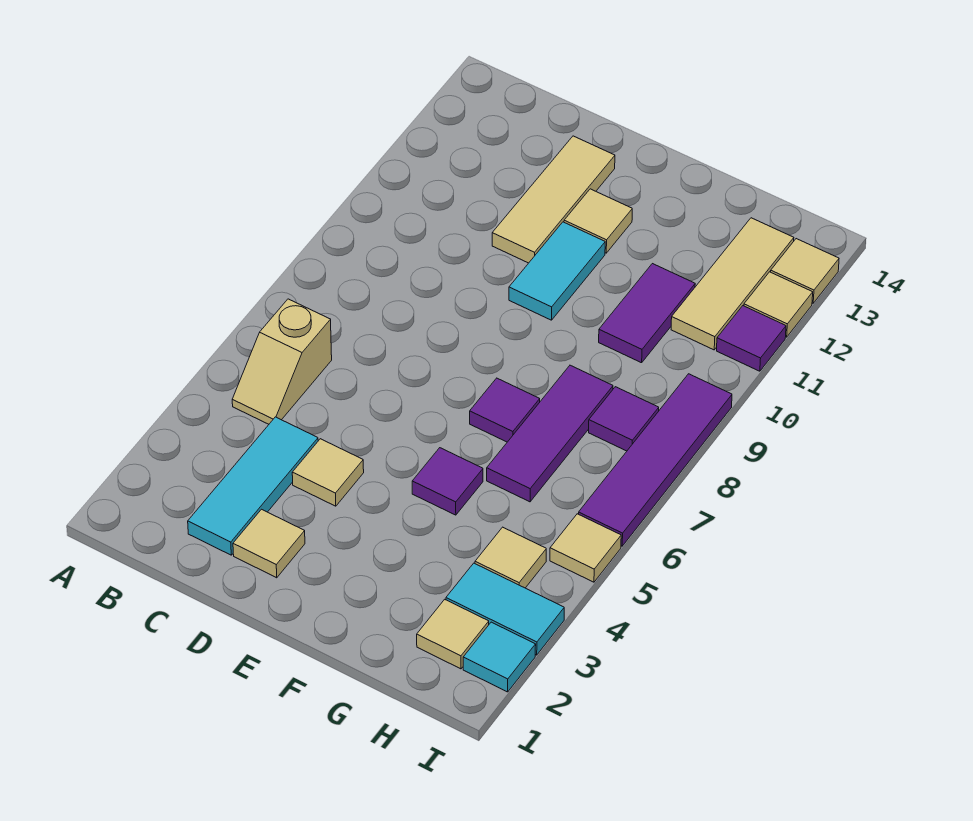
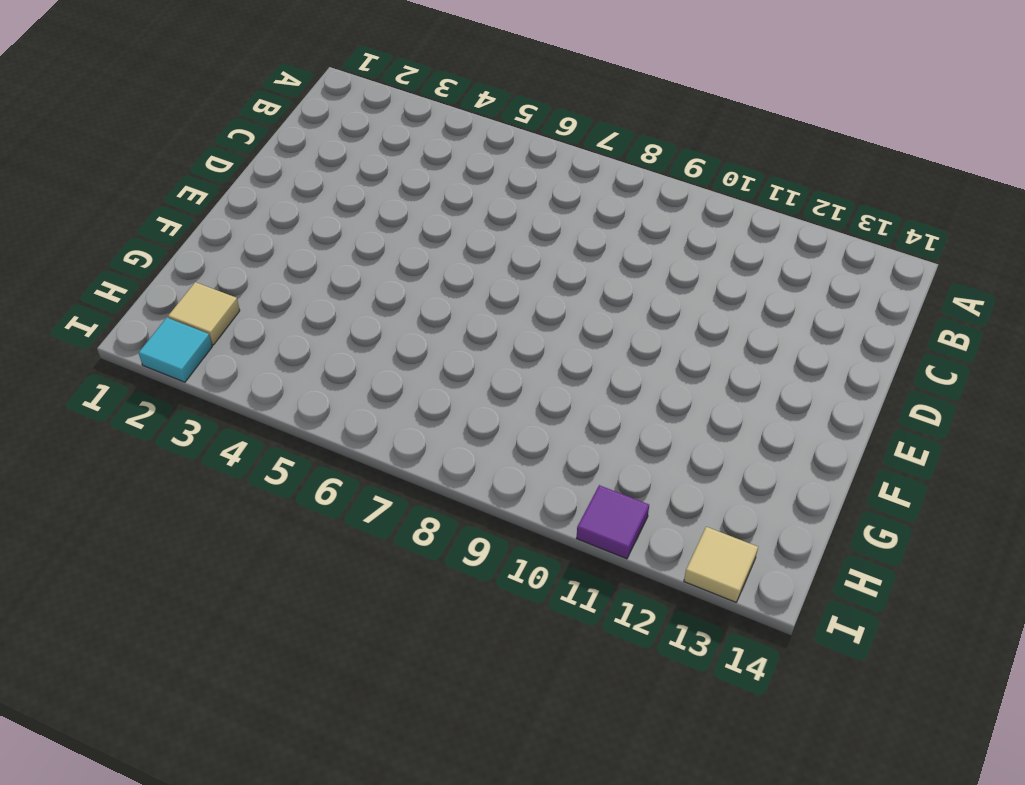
none -> tan 1x2 slope [232,299,332,424]
none -> cyan 1x3 tile [188,417,318,555]
none -> tan 1x1 tile [233,509,305,578]

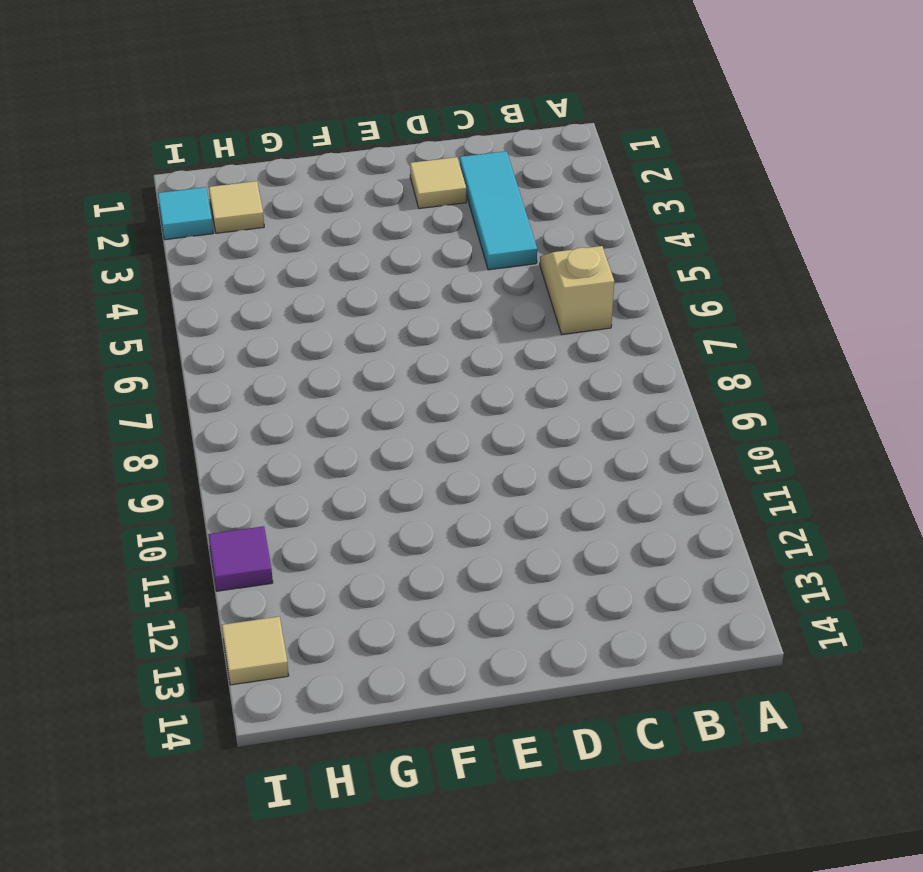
none -> tan 1x1 tile [292,439,364,506]
none -> tan 1x3 tile [492,136,615,263]
none -> cyan 1x2 tile [509,222,605,320]

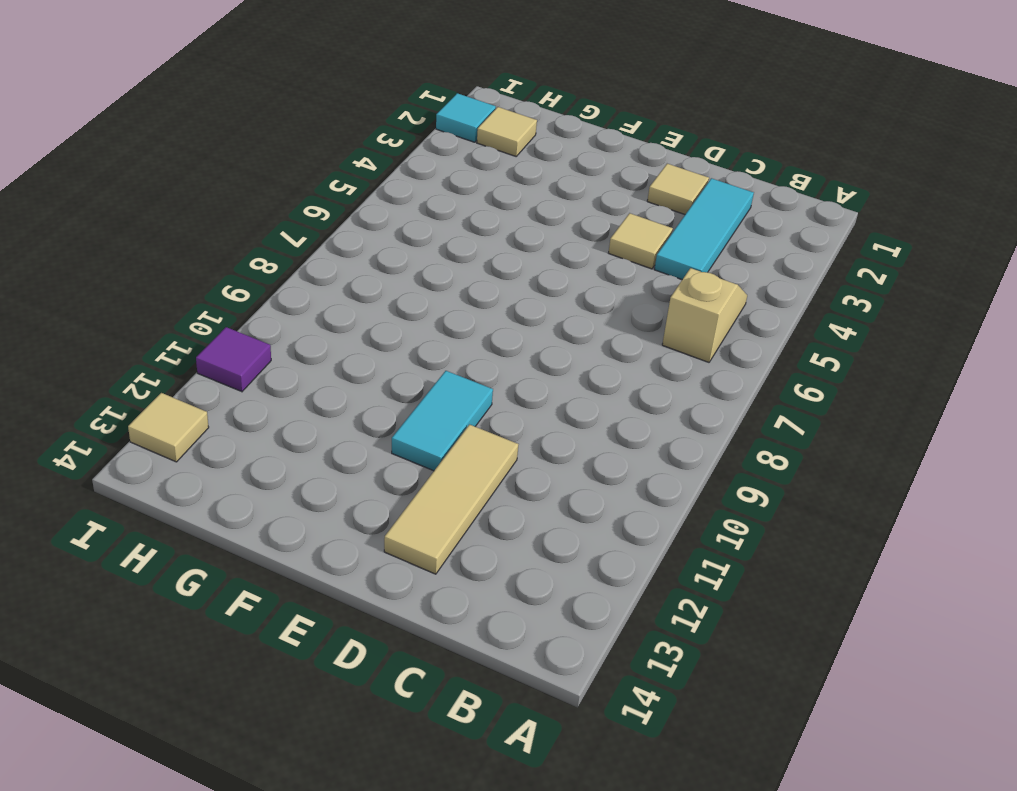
none -> tan 1x1 tile [564,189,632,253]
none -> purple 1x1 tile [412,448,483,515]
none -> purple 1x1 tile [470,378,540,442]

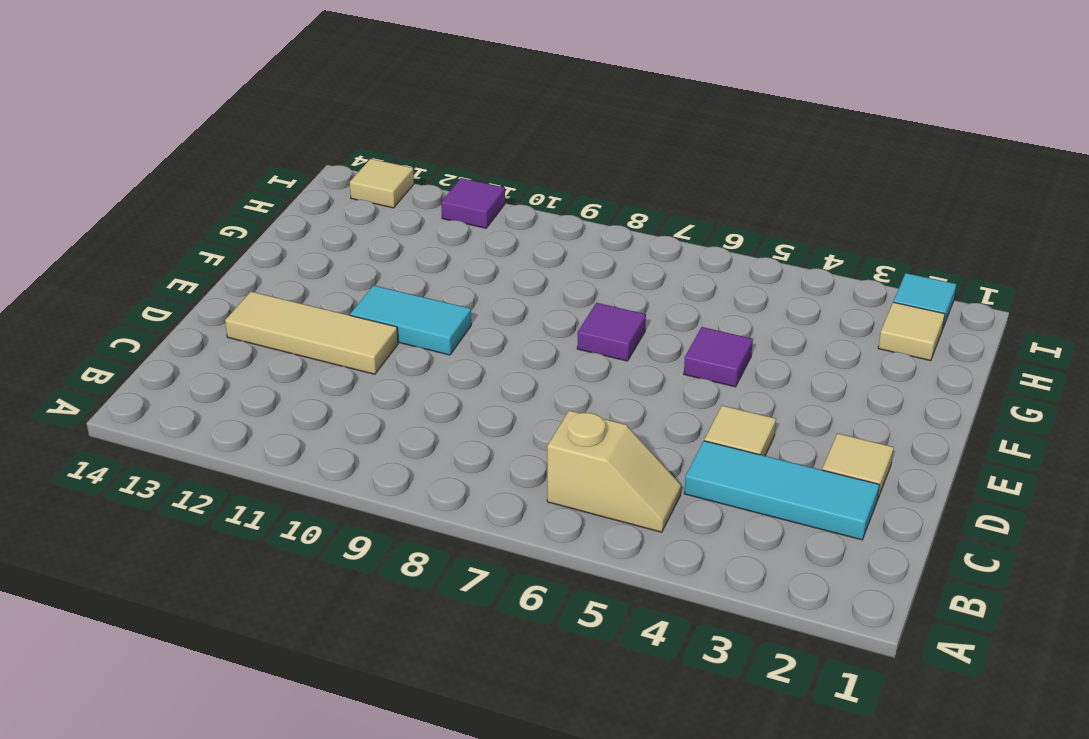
none -> tan 1x1 tile [564,189,632,253]
none -> purple 1x3 tile [487,365,613,502]
none -> purple 1x2 tile [599,264,695,363]

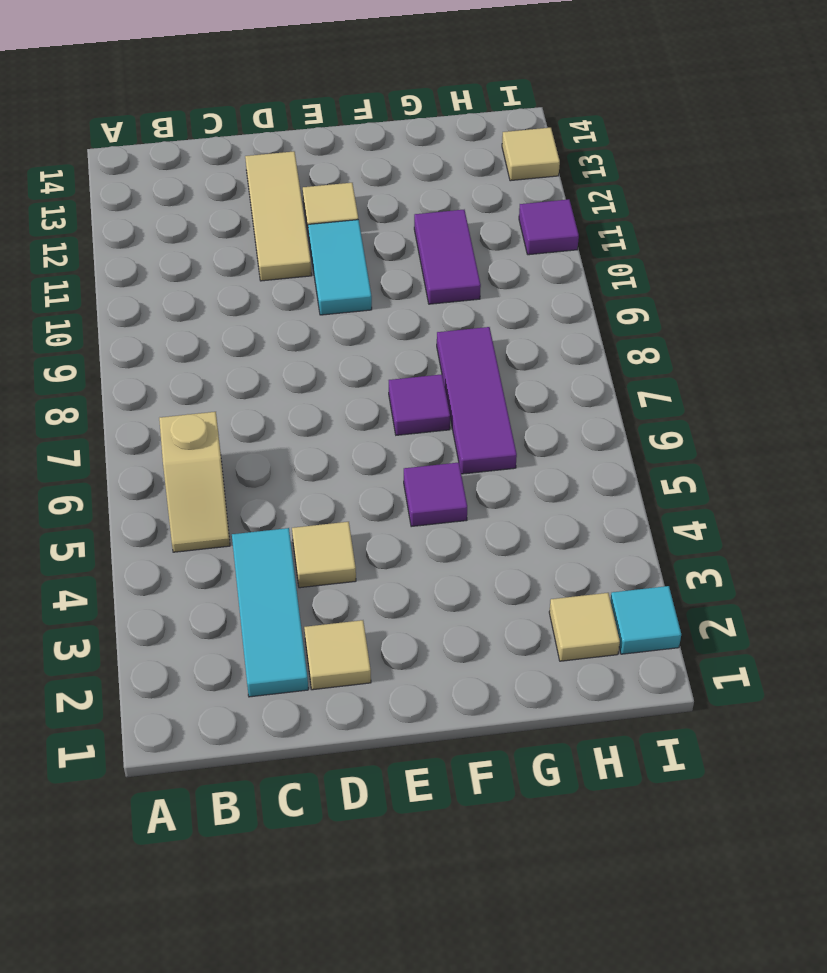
none -> cyan 1x2 tile [446,563,564,655]
none -> tan 1x1 tile [475,527,546,588]
none -> purple 1x1 tile [589,387,659,451]

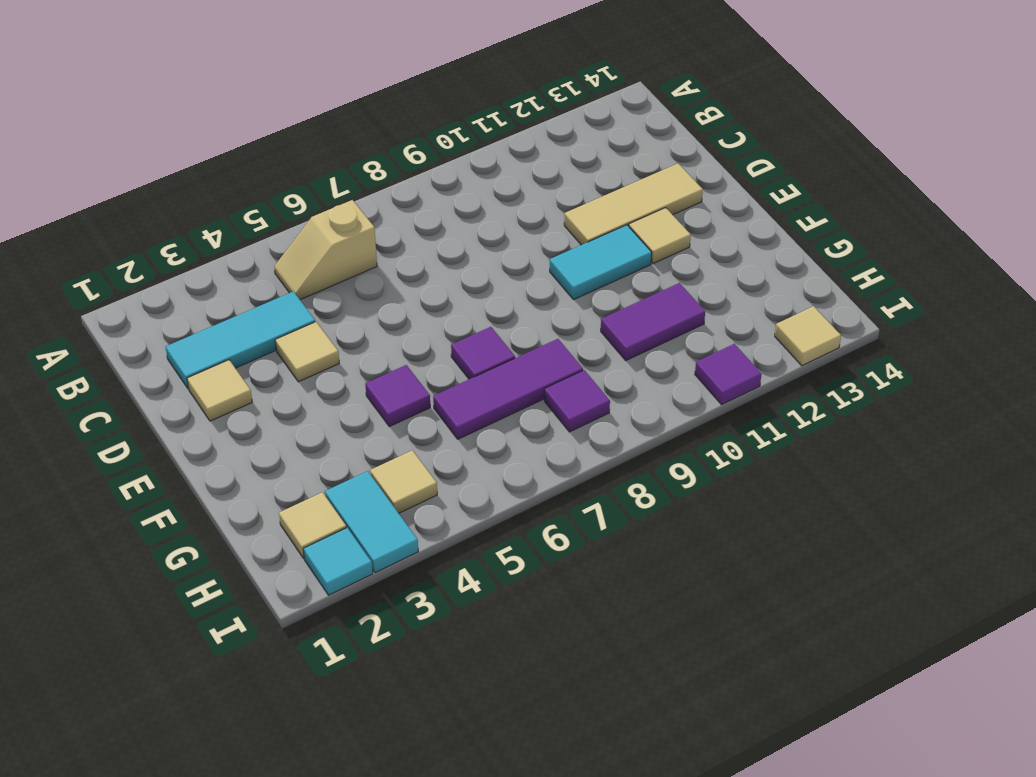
none -> tan 1x3 tile [671,218,794,350]
none -> tan 1x1 tile [550,514,621,582]
none -> purple 1x4 tile [579,374,732,546]

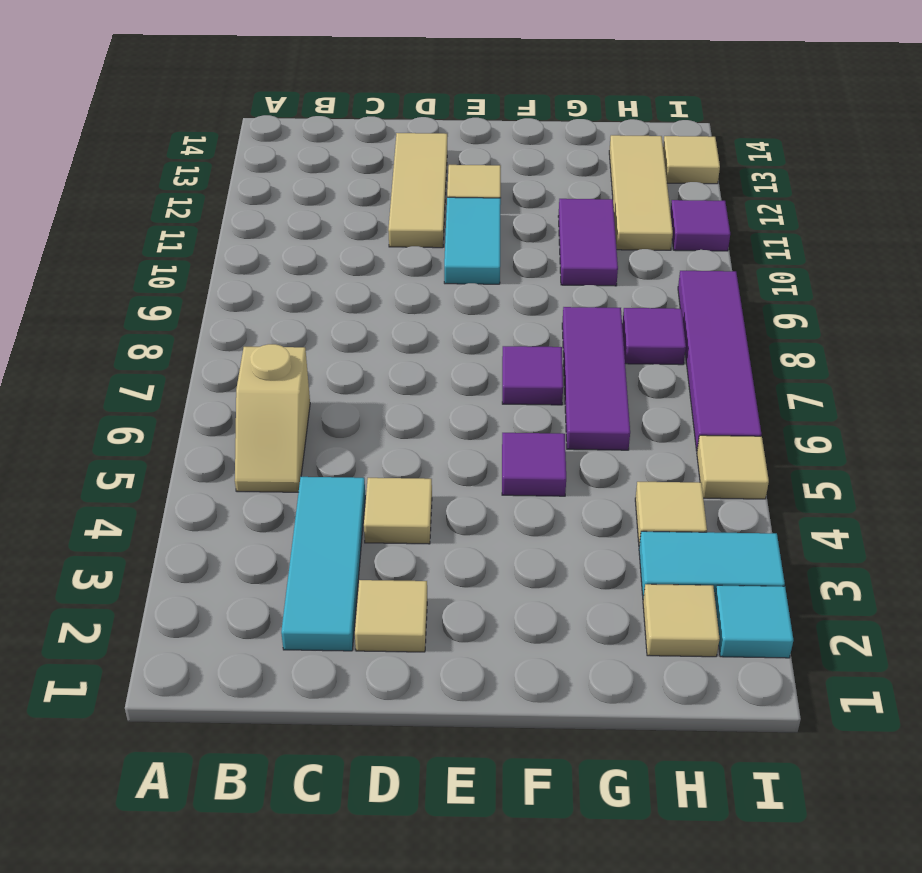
none -> tan 1x1 tile [744,272,813,337]

